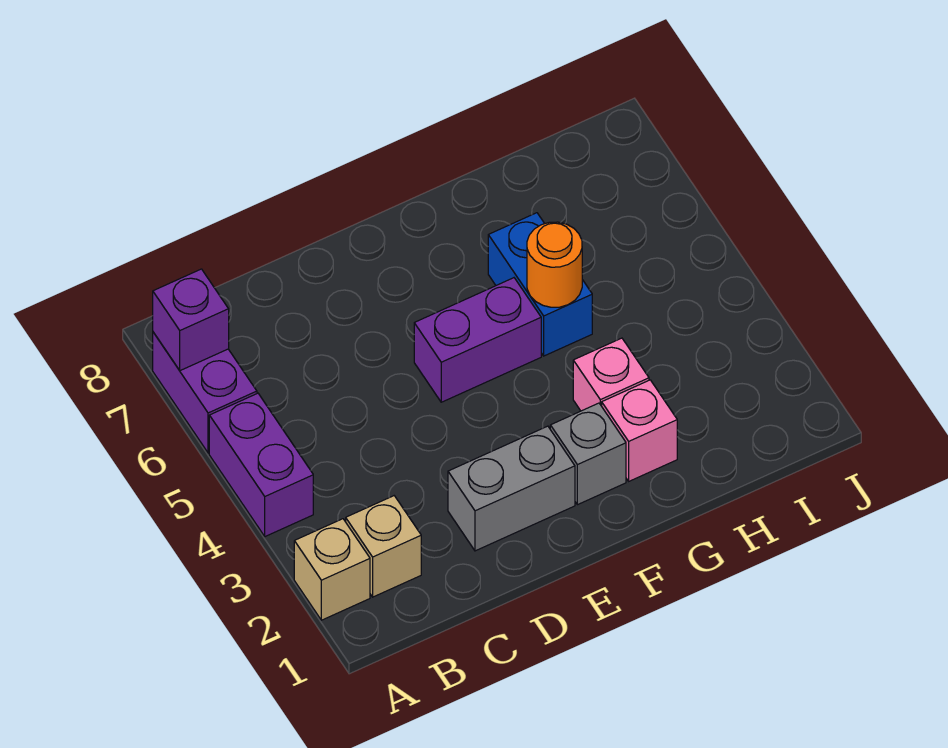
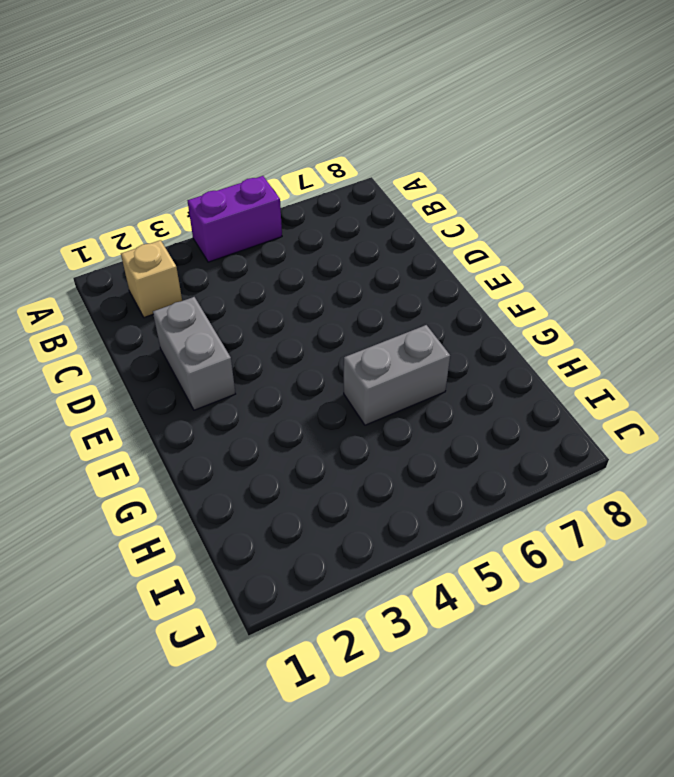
grey 1x2 brick [344,325,450,425] -> blue 1x2 brick [488,213,592,356]
none -> tan 1x1 brick [294,519,370,620]
none -> purple 1x2 brick [153,332,257,453]
none -> purple 1x2 brick [414,278,541,402]

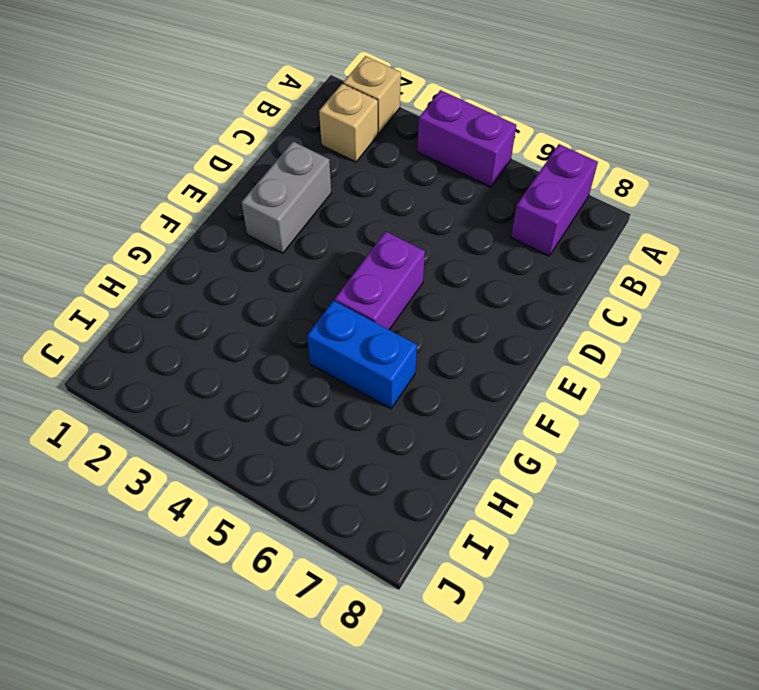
purple 1x2 brick [511,144,598,256] -> purple 1x2 brick turned to [153,332,257,453]
none -> grey 1x1 brick [550,403,626,505]
none -> pink 1x1 brick [602,380,677,481]
none -> pink 1x1 brick [573,338,649,411]

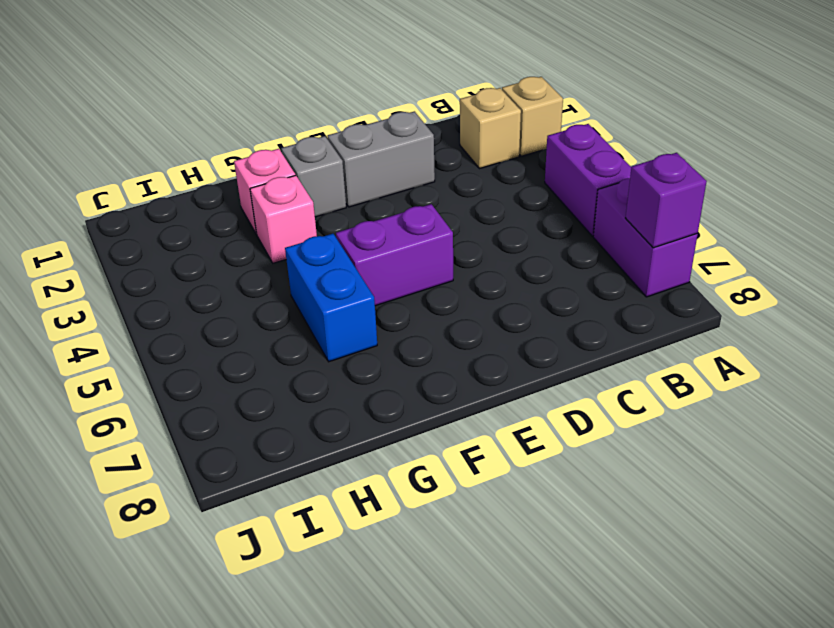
none -> orange 1x1 round brick [527,222,582,307]

